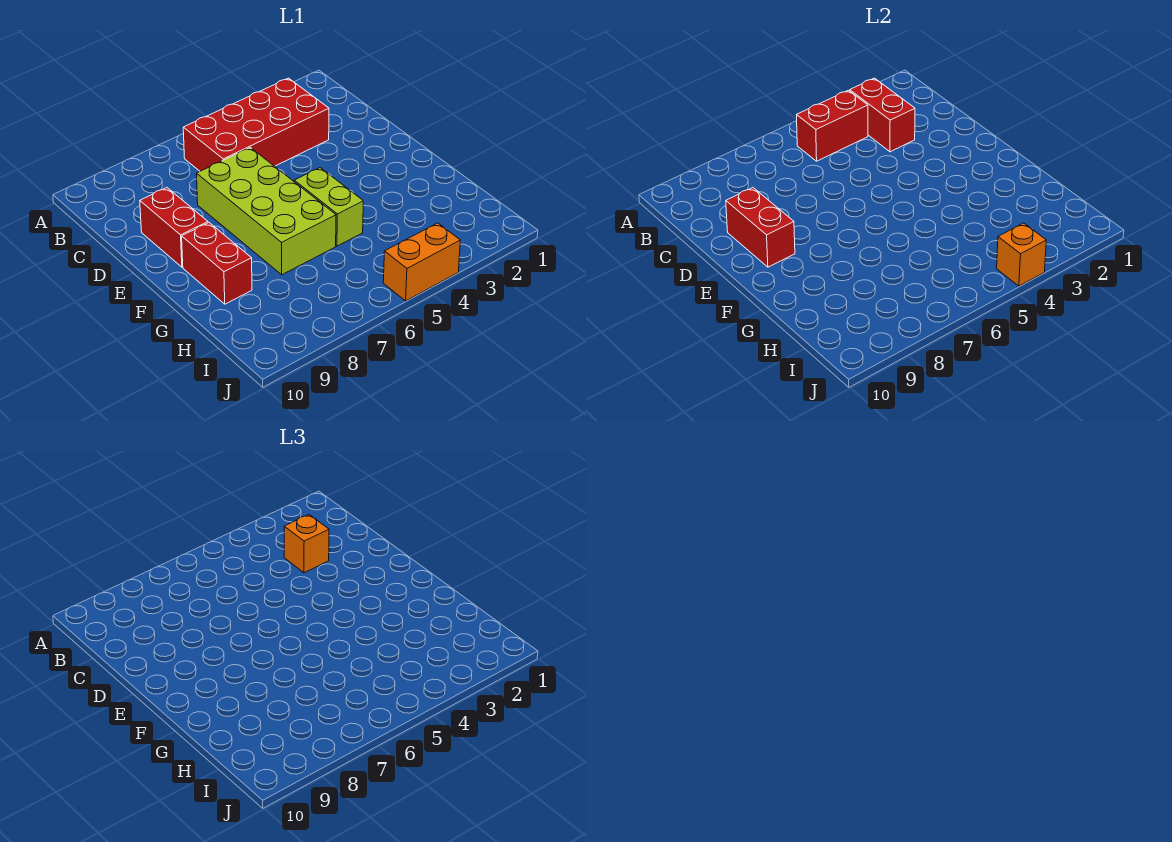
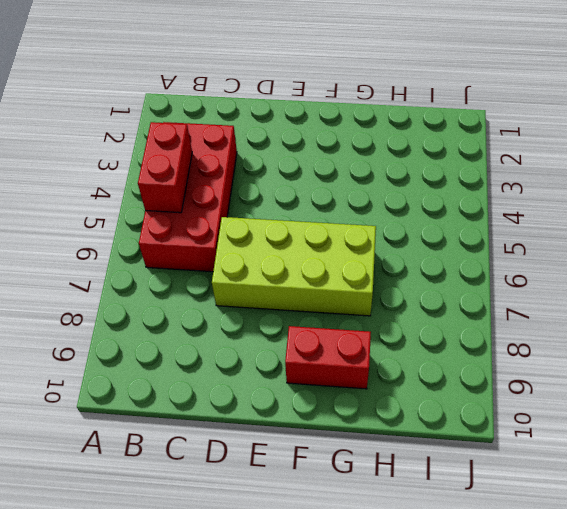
none -> red 1x2 brick [140,188,208,267]
none -> lime 1x2 brick [294,168,363,246]

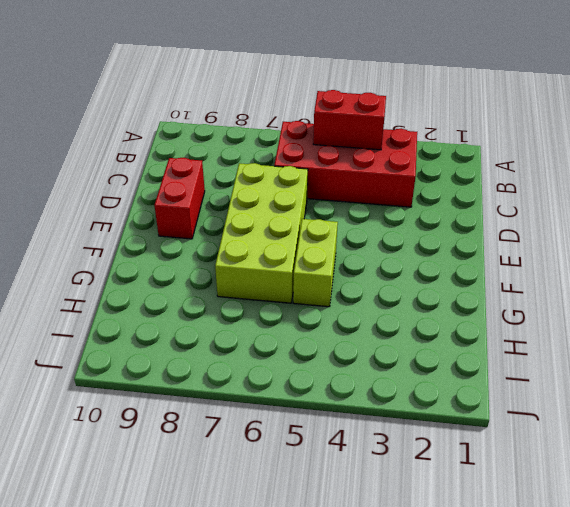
none -> red 1x2 brick [182,223,252,304]
none -> orange 1x2 brick [383,223,460,301]

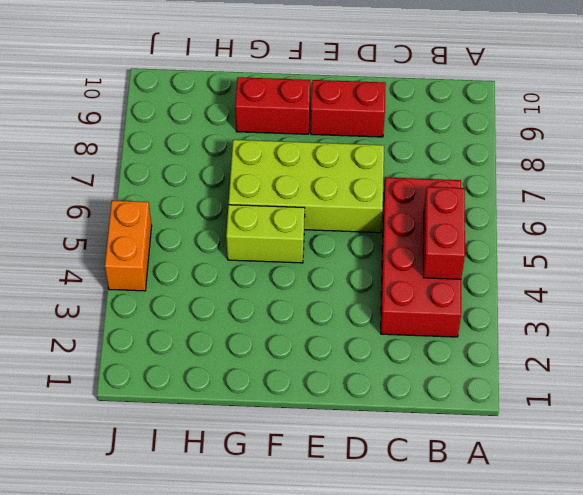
none -> red 1x2 brick [850,78,915,152]
none -> red 1x2 brick [726,188,795,267]

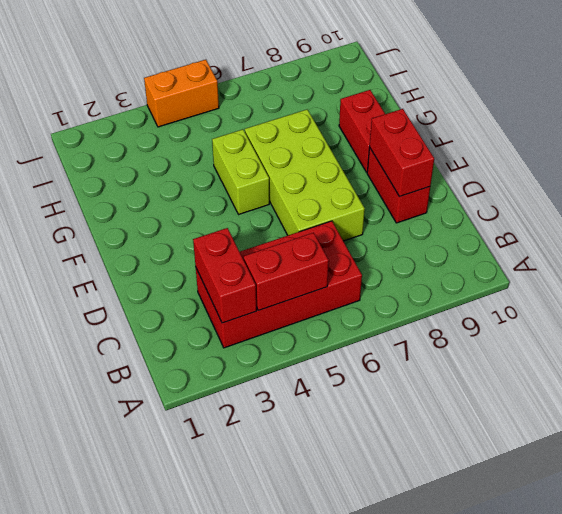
none -> orange 1x1 brick [997,223,1046,286]
none -> orange 1x1 brick [284,515,329,573]

